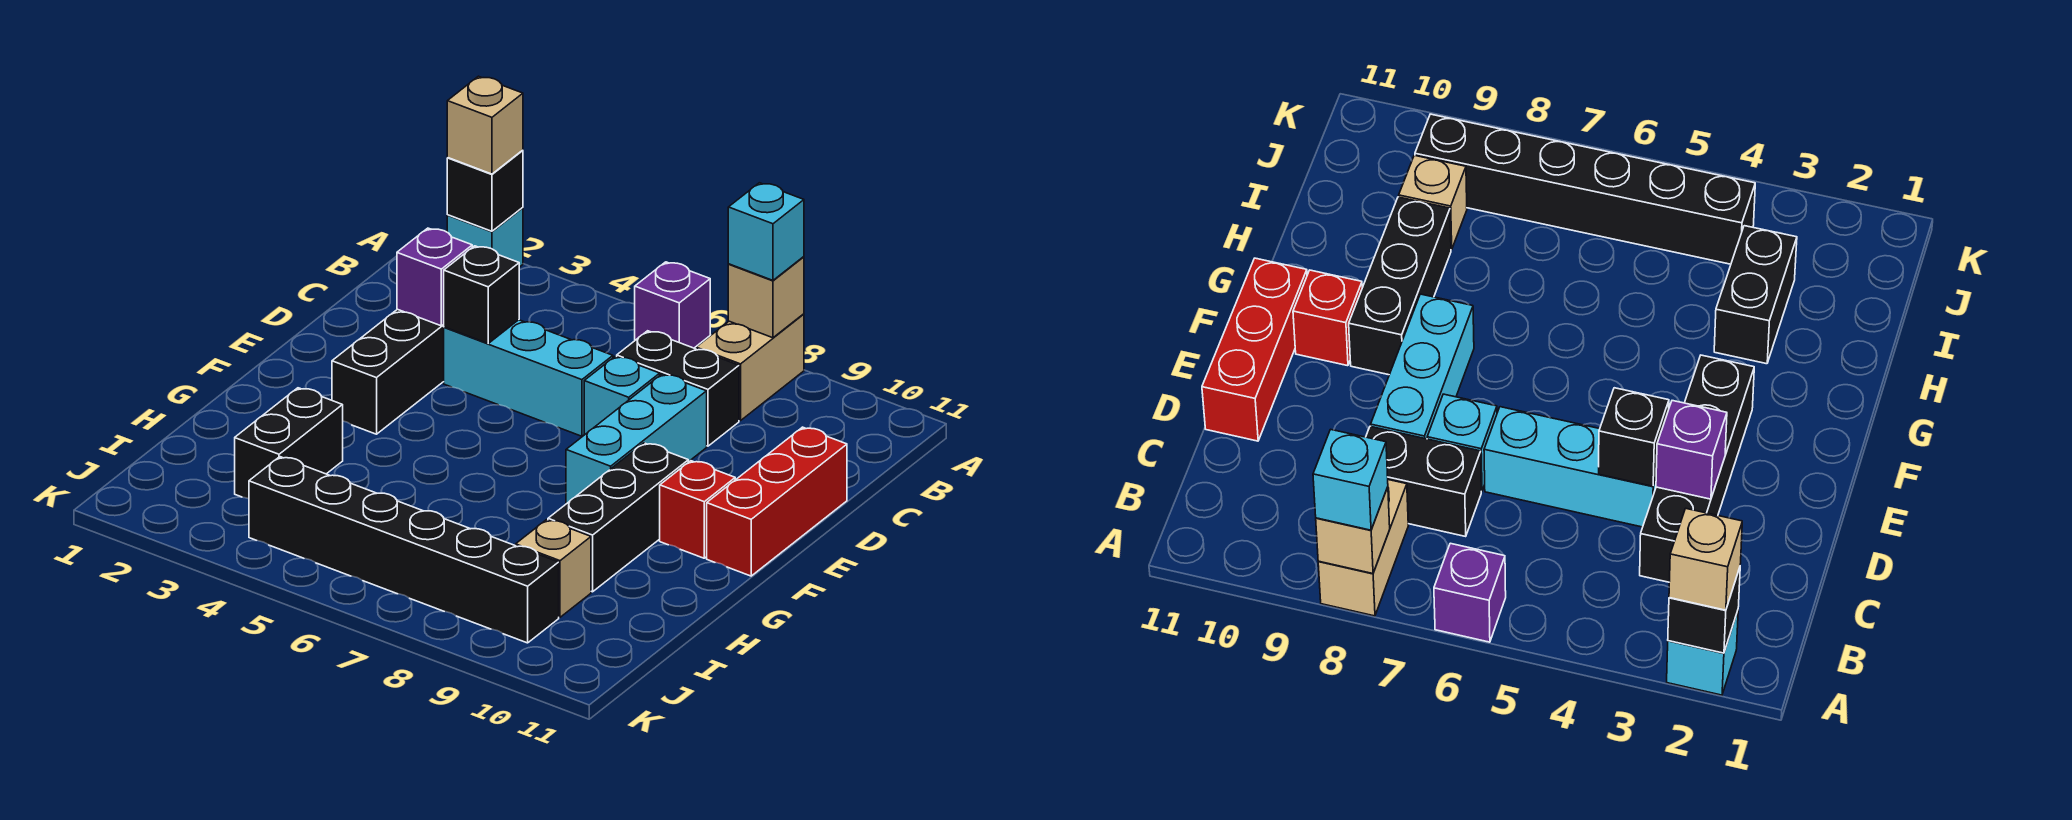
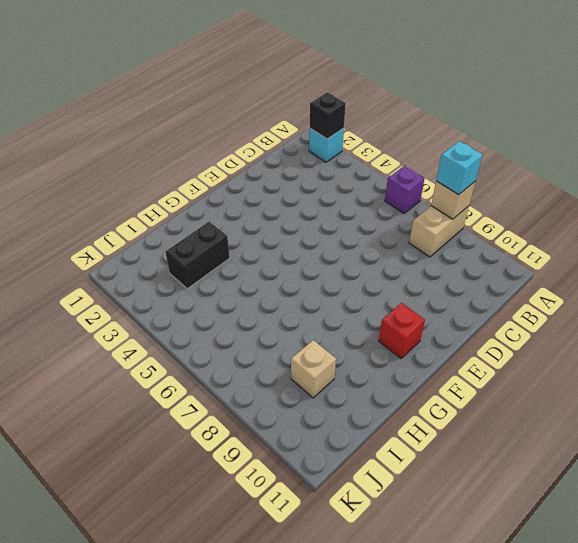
none -> black 1x4 brick [332,309,444,434]
none -> black 1x2 brick [617,331,739,446]
none -> cyan 1x3 brick [444,320,613,436]

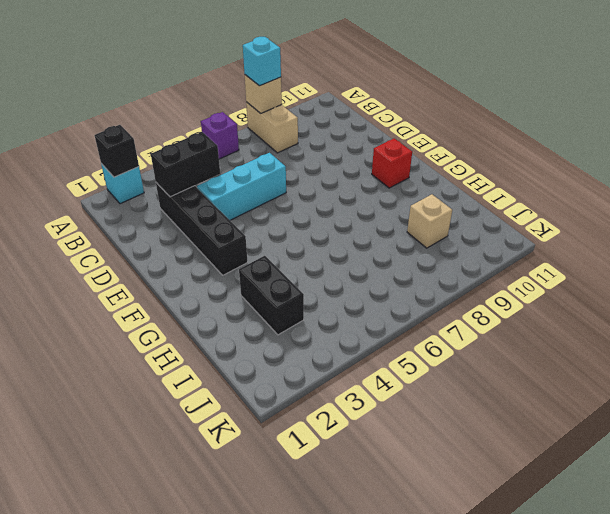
black 1x2 brick [151,132,220,197] -> black 1x2 brick moved to [617,331,739,446]
none -> cyan 1x1 brick [584,356,660,435]
none -> cyan 1x3 brick [566,374,707,504]
none -> red 1x3 brick [707,427,847,576]

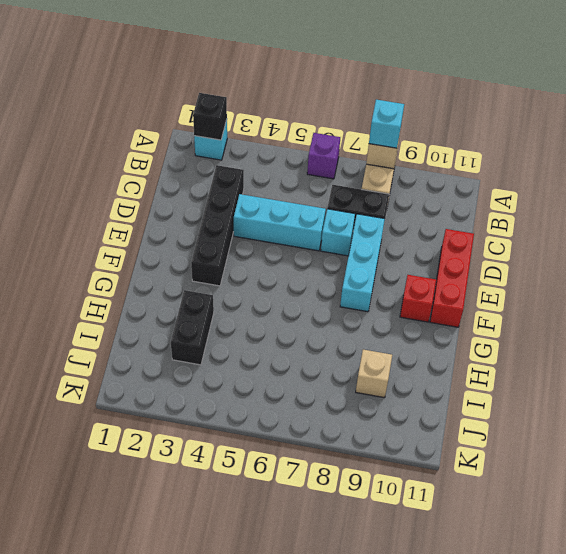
none -> black 1x3 brick [548,443,688,592]
none -> black 1x6 brick [249,457,559,643]
none -> purple 1x1 brick [397,228,472,326]

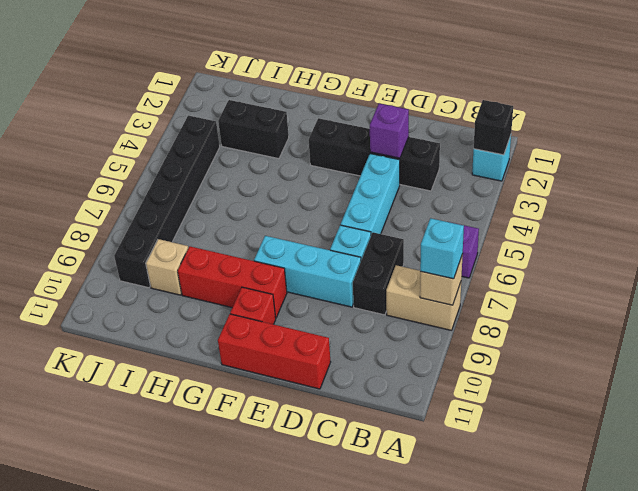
red 1x3 brick [178,246,287,317] -> black 1x3 brick [548,443,688,592]
none -> black 1x1 brick [444,246,519,343]
none -> tan 1x1 brick [447,76,523,174]

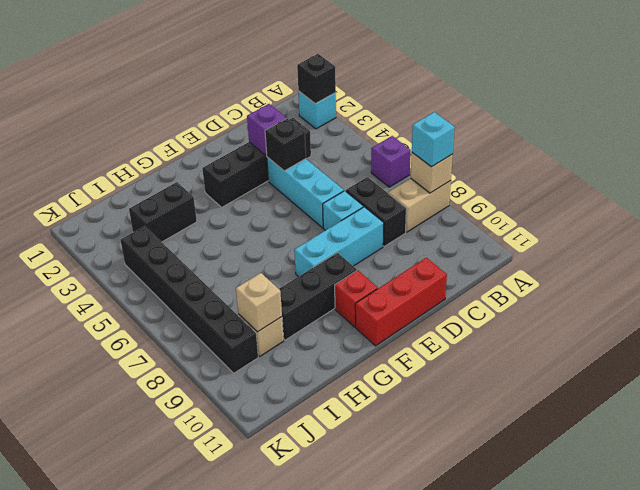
tan 1x1 brick [236,273,282,332] -> tan 1x1 brick moved to [447,76,523,174]

